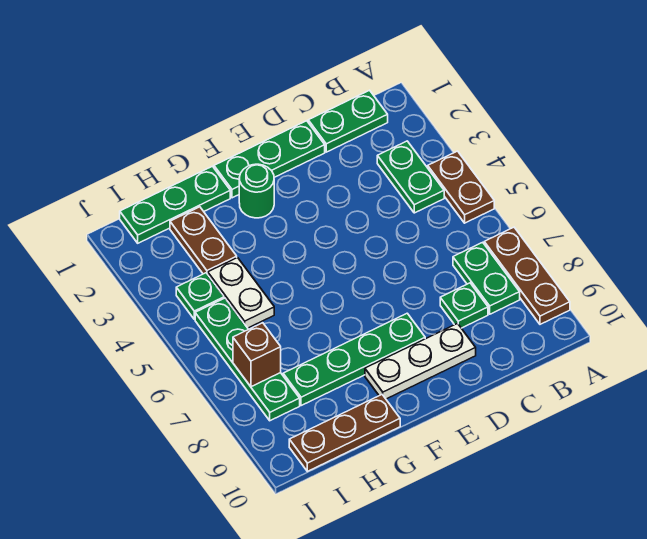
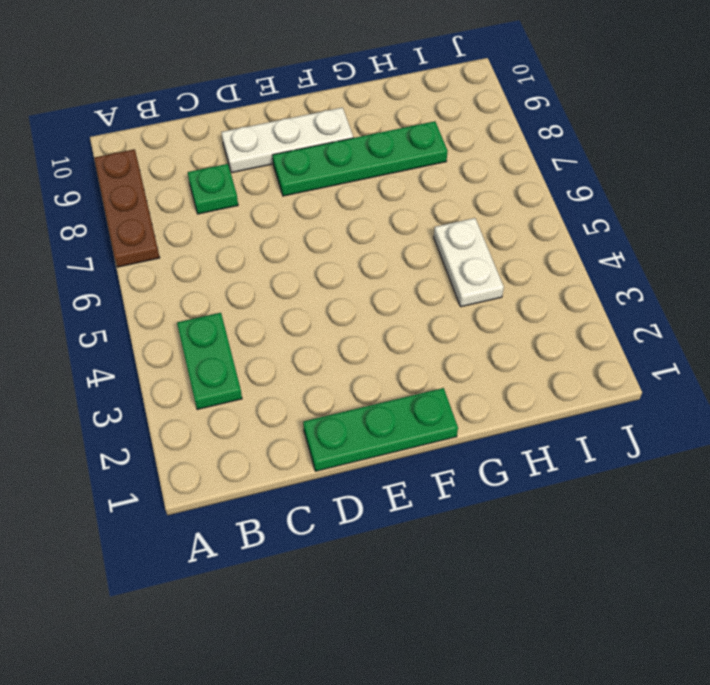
none -> brown 1x2 plate [428,151,494,223]
none -> green 1x2 plate [308,90,388,152]
none -> green 1x2 plate [453,242,520,314]

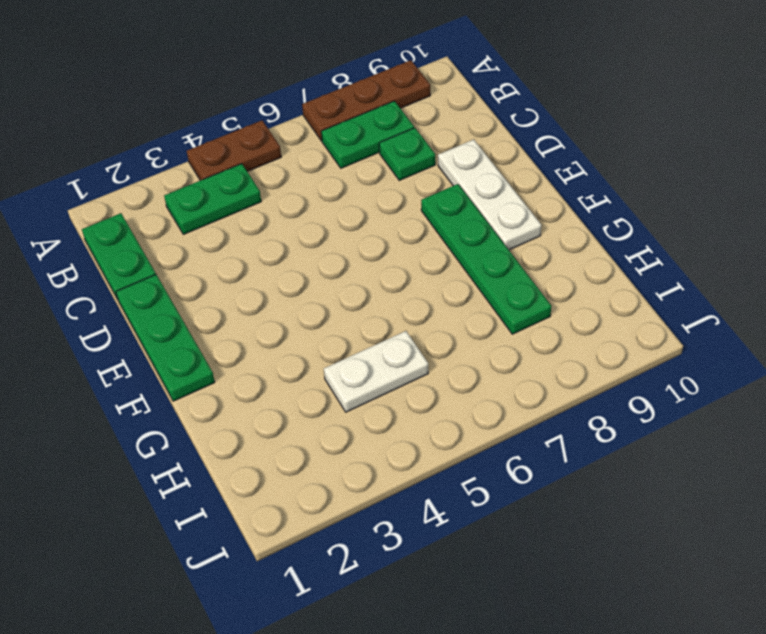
none -> green 1x1 round brick [239,164,274,218]
none -> green 1x3 plate [120,166,230,243]
none -> brown 1x3 plate [289,395,400,471]

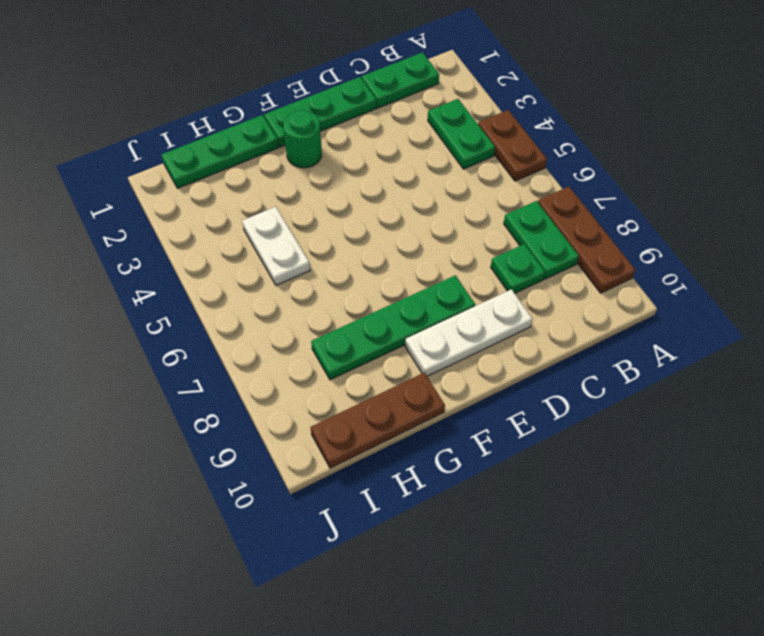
none -> brown 1x2 plate [170,207,237,274]
none -> green 1x1 plate [176,273,224,319]
none -> green 1x4 plate [195,298,300,421]

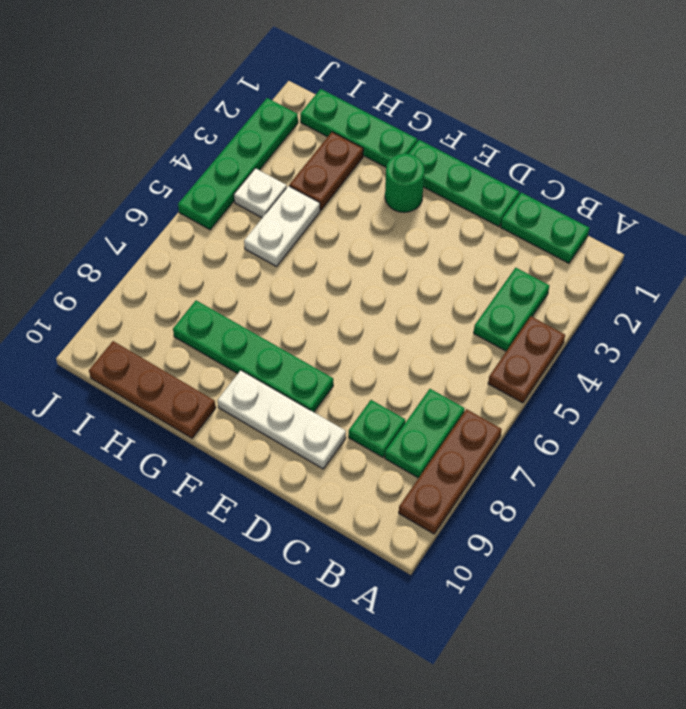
white 1x1 plate [234,168,287,218] -> green 1x1 plate [176,273,224,319]
green 1x4 plate [178,98,298,230] -> green 1x4 plate moved to [195,298,300,421]
none -> brown 1x1 brick [233,323,281,387]

